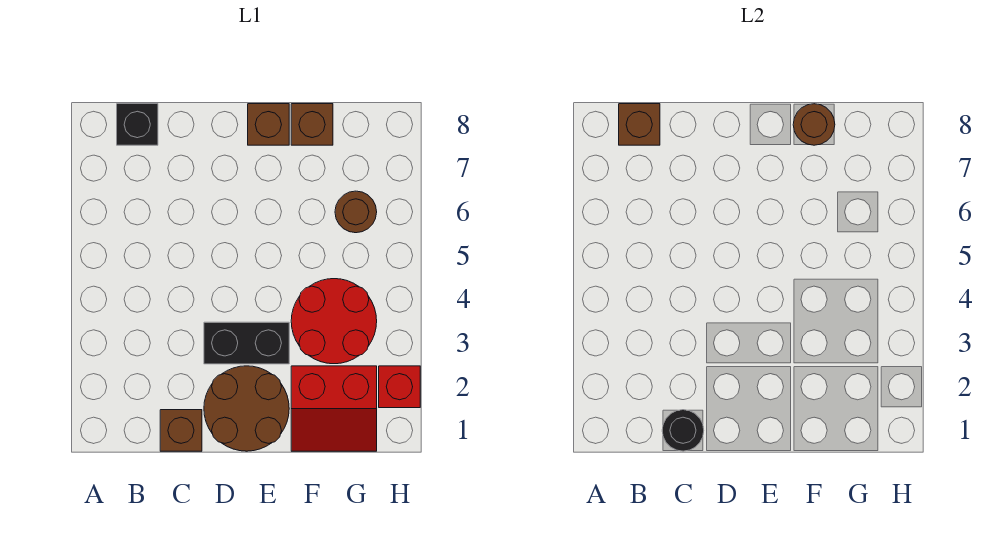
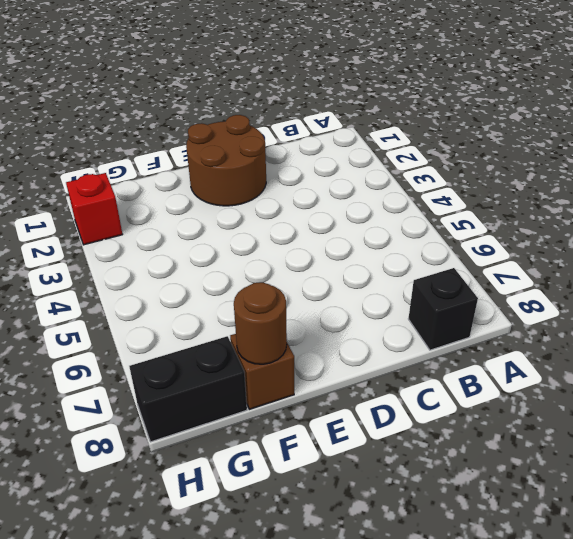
black 1x2 brick [129,336,247,442] -> black 1x2 brick moved to [204,322,289,364]
none -> brown 1x1 brick [160,410,202,451]
none -> brown 1x1 brick [248,104,289,145]
none -> red 2x2 slope [291,366,377,451]

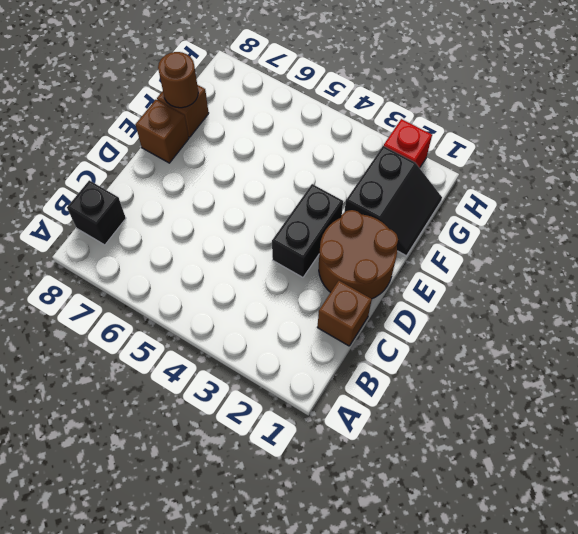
black 2x2 slope [345,146,442,256] -> red 2x2 slope [291,366,377,451]
none -> red 2x2 round brick [291,279,377,364]
none -> brown 1x1 round brick [335,191,377,233]
none -> brown 1x1 brick [619,104,660,145]

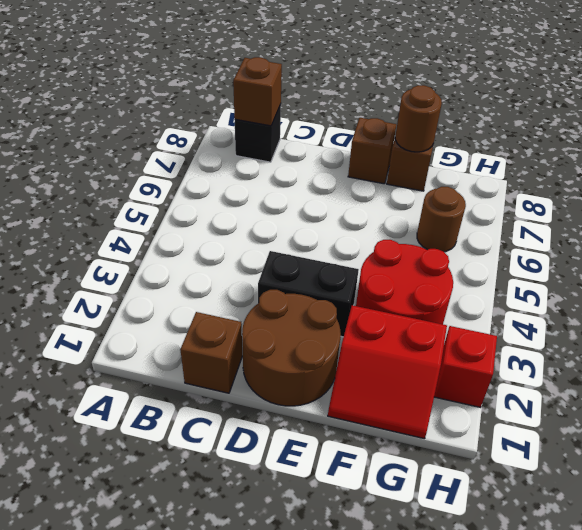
none -> black 1x1 round brick [662,410,704,451]

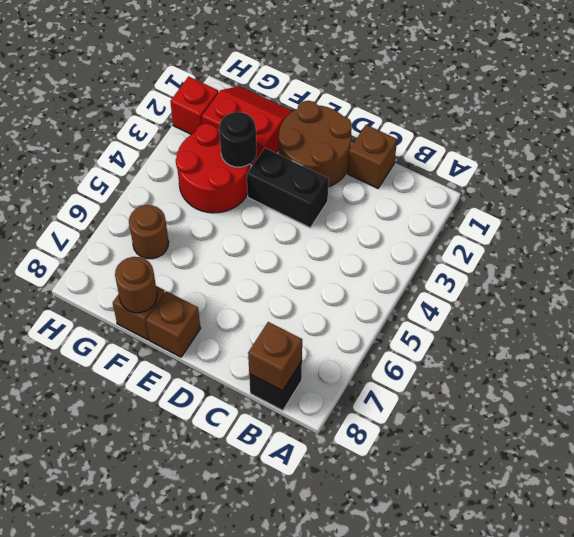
black 1x1 round brick [219,112,257,167] -> black 1x1 round brick moved to [662,410,704,451]

